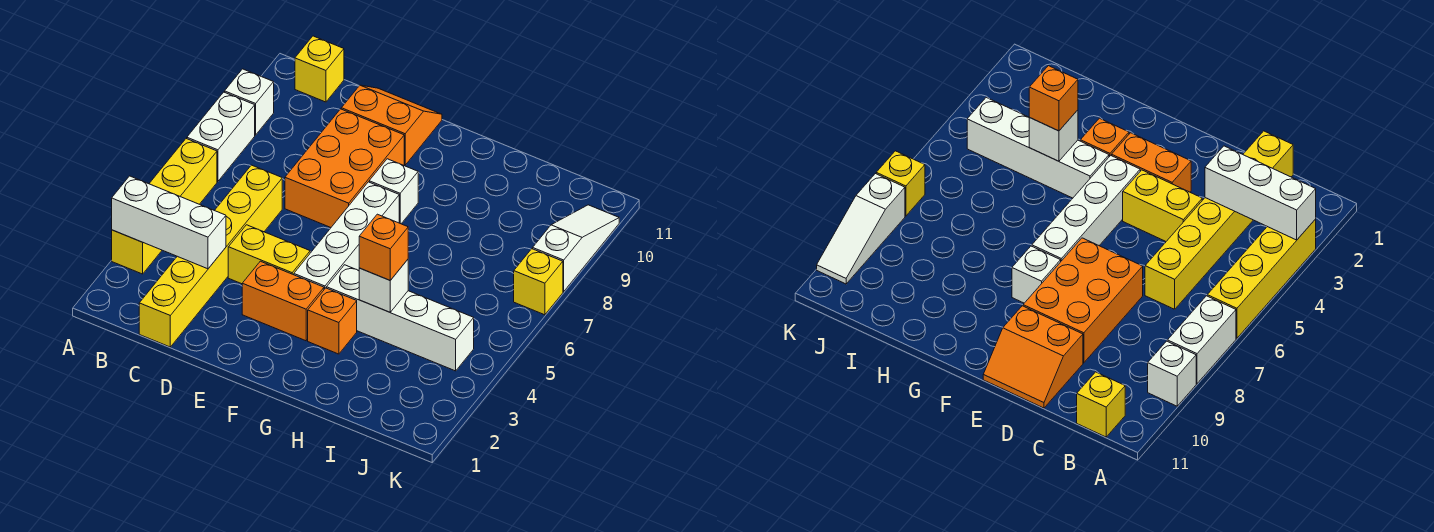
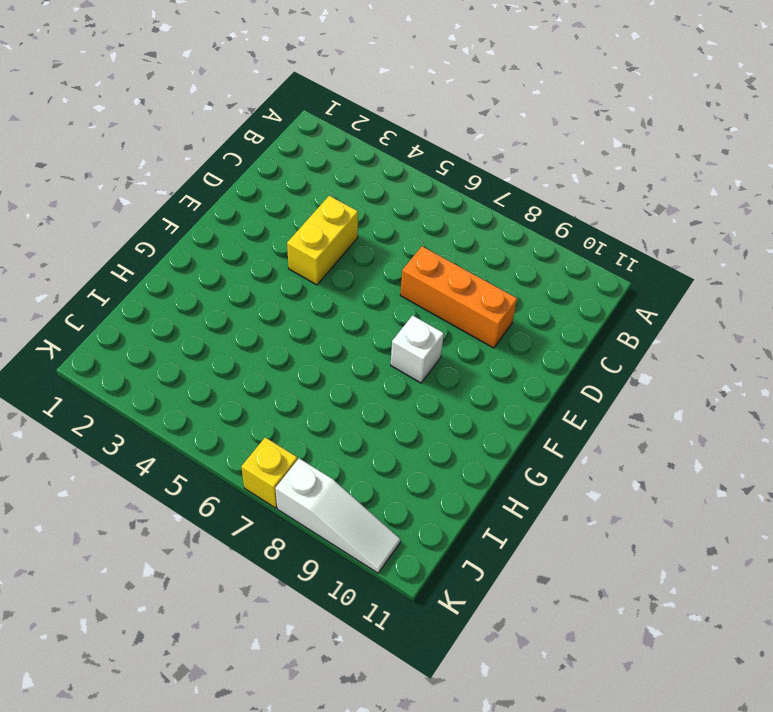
orange 1x3 brick [400,246,517,348] -> orange 2x3 brick [285,109,404,227]
none -> yellow 1x4 brick [112,139,217,274]
none -> white 1x2 brick [187,92,255,181]
none -> white 1x1 brick [225,69,274,135]

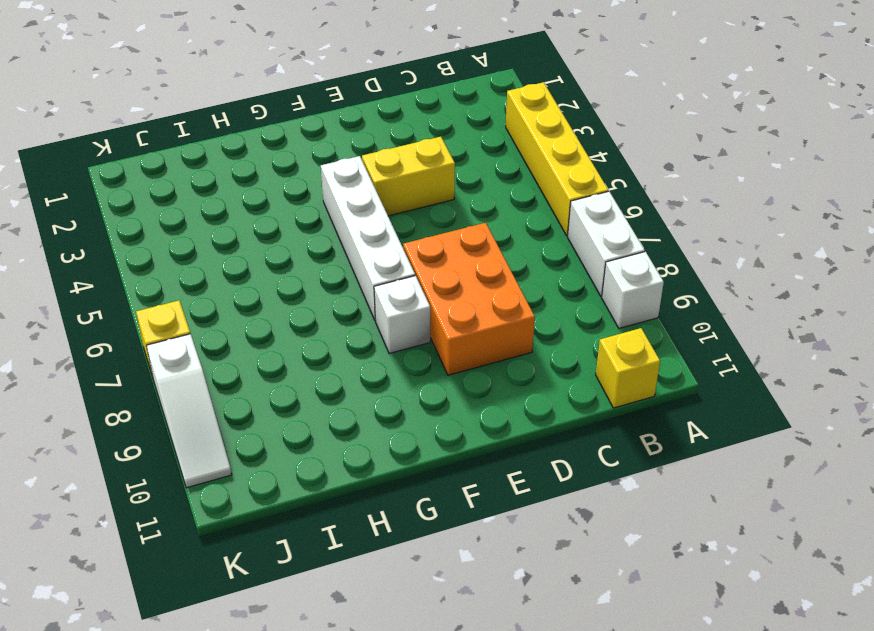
none -> yellow 1x6 brick [139,165,282,347]
none -> orange 2x2 slope [341,85,442,165]
none -> orange 1x2 brick [242,261,324,341]

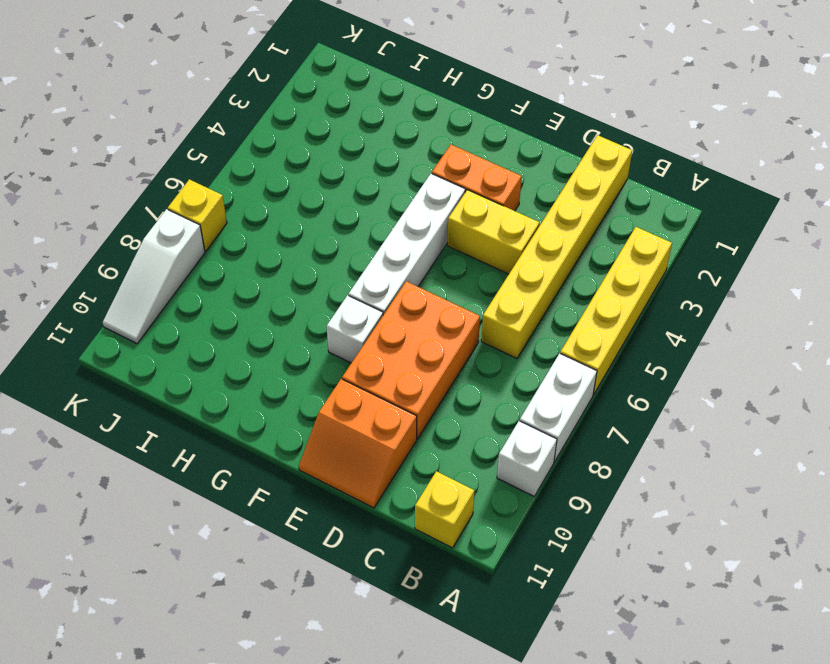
none -> orange 1x1 brick [308,288,357,354]
none -> white 1x4 brick [327,265,474,371]
none -> white 1x3 brick [112,176,226,269]

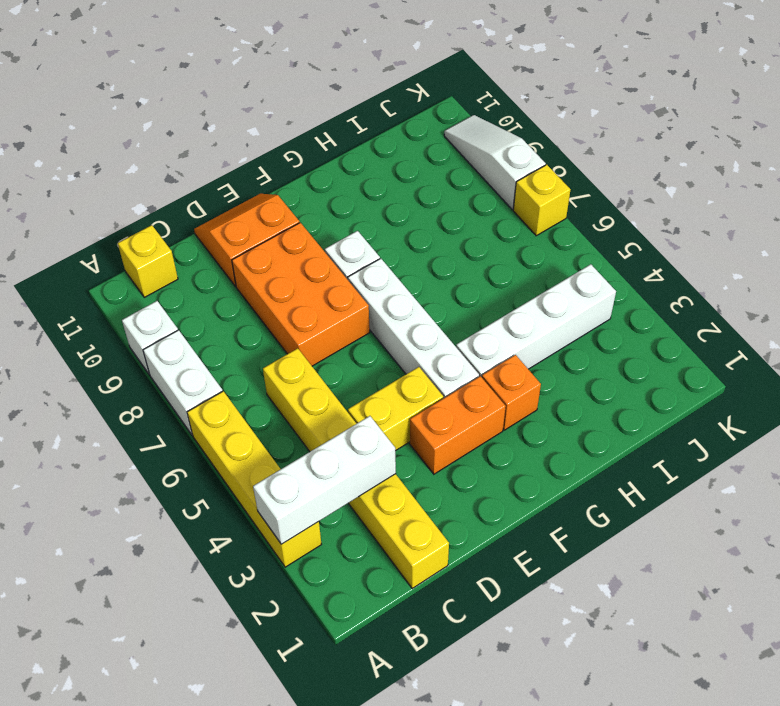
none -> white 1x1 brick [359,260,408,312]
none -> orange 1x1 brick [359,214,408,280]

